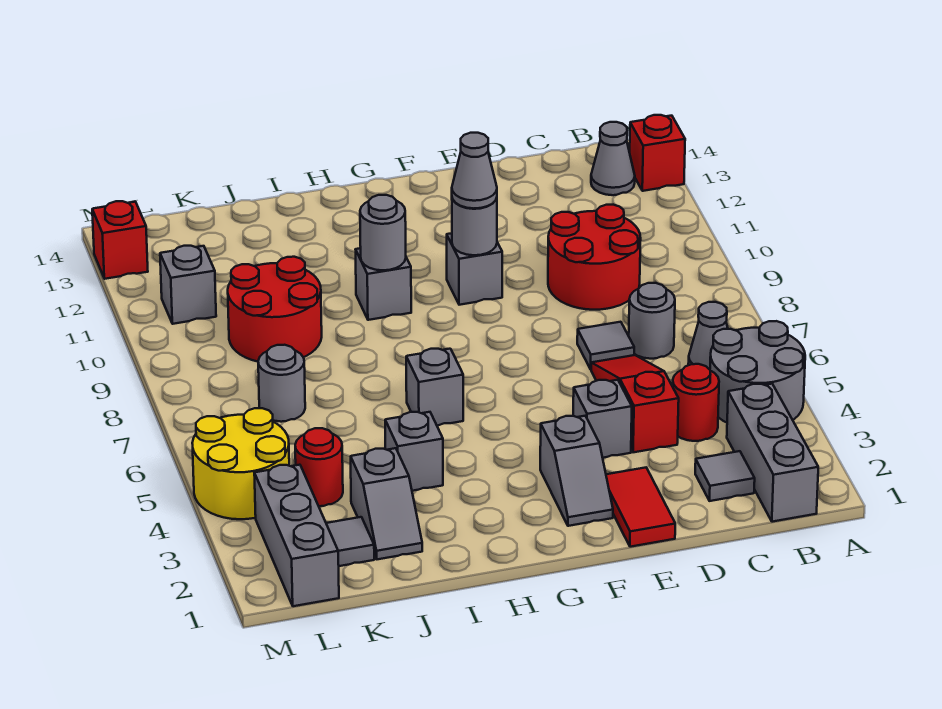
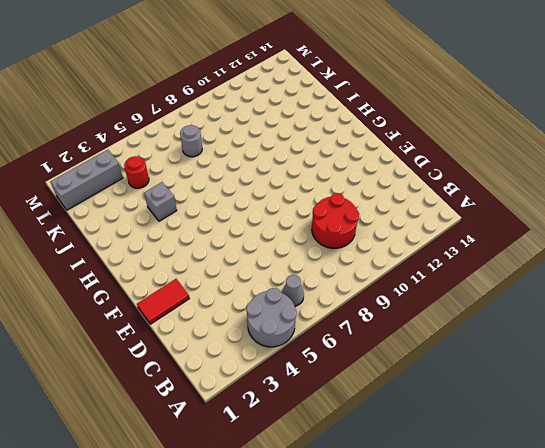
none -> red 1x1 brick [630,115,685,191]
none -> grey 1x3 brick [727,384,818,522]
none -> grey 1x1 cone [591,122,635,195]
none -> grey 1x1 tile [695,451,755,501]

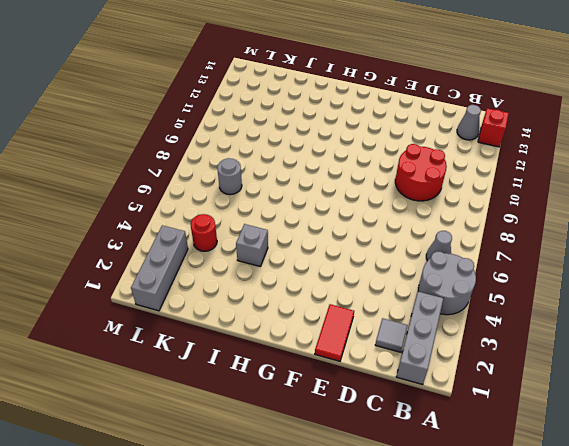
none -> red 1x1 round brick [673,364,719,441]
none -> grey 1x1 round brick [629,283,675,359]
none -> red 1x3 slope [591,355,679,452]
none -> grey 1x1 tile [577,322,634,369]

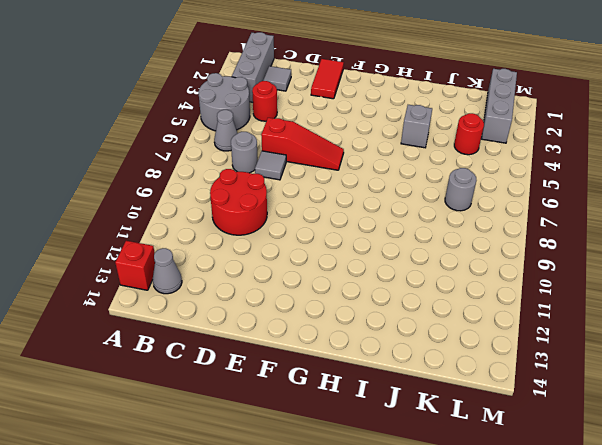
red 1x3 slope [261,118,344,170] -> red 1x3 slope turned to [591,355,679,452]
none -> grey 1x1 brick [573,380,632,458]
none -> grey 1x2 slope [540,416,613,526]
none -> grey 1x1 brick [447,233,502,305]
none -> grey 1x1 brick [406,349,463,426]

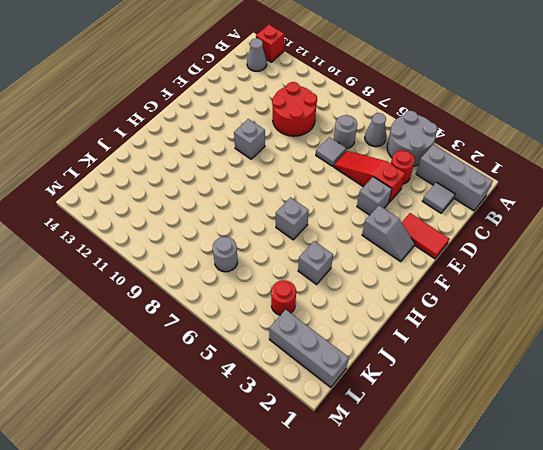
none -> grey 1x1 brick [356,248,411,320]
none -> grey 1x2 slope [351,448,422,559]
none -> red 2x2 round brick [228,257,322,362]
none -> grey 1x1 tile [326,517,374,566]

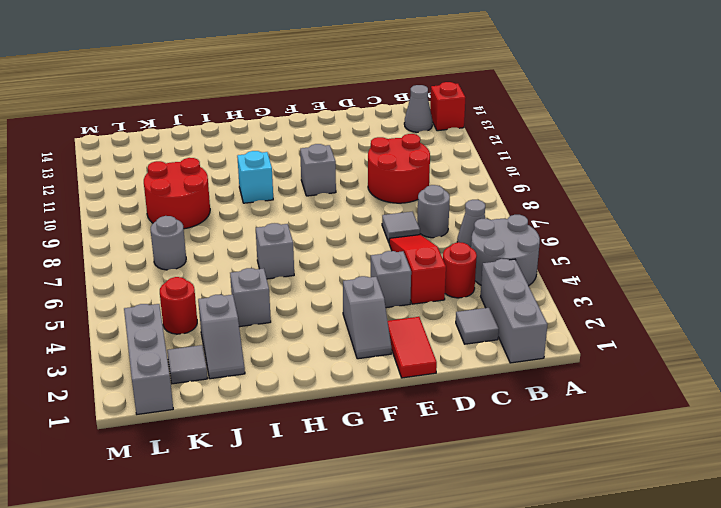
cyan 1x1 brick [237,151,273,203] -> grey 1x1 brick [356,248,411,320]
none -> yellow 2x2 round brick [192,408,289,519]
none -> grey 1x1 brick [160,246,216,324]
none -> red 1x1 brick [92,201,148,279]
none -> grey 1x1 round brick [452,198,497,255]

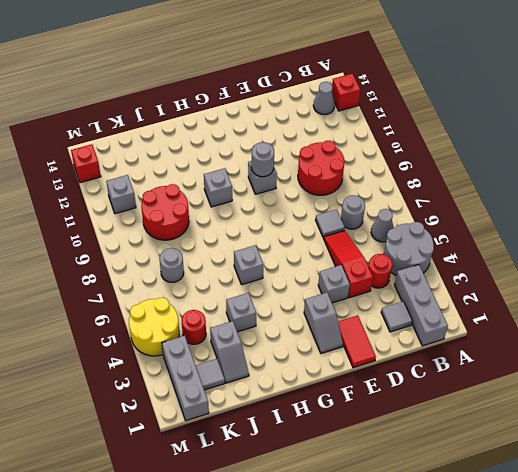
none -> grey 1x1 round brick [360,195,406,270]
none -> grey 1x1 cone [452,133,497,208]

